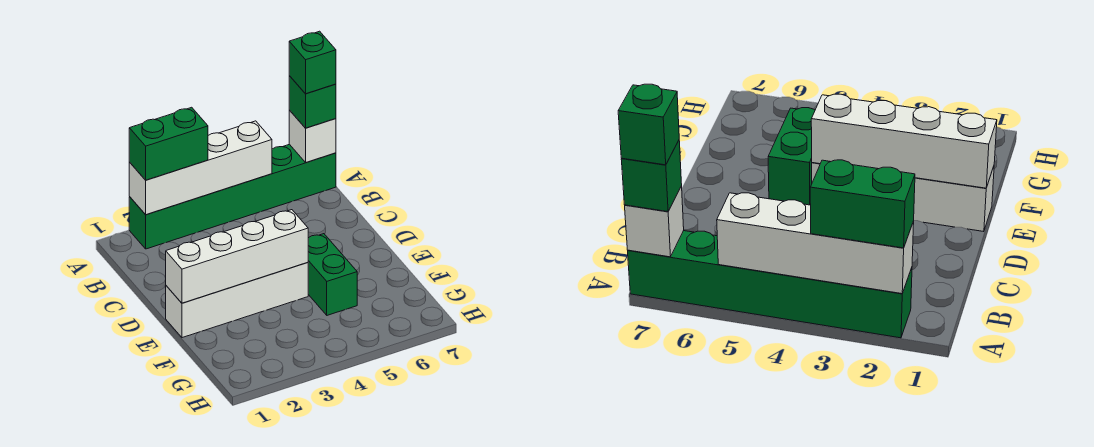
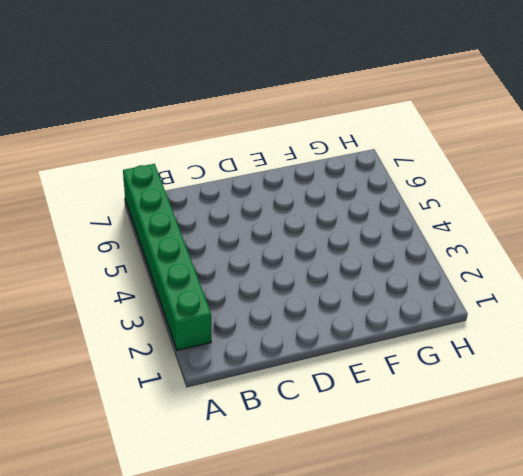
none -> white 1x4 brick [166,263,308,338]
none -> green 1x2 brick [308,234,357,315]

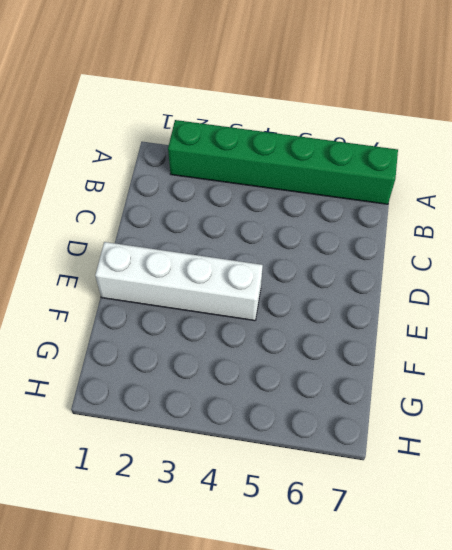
none -> green 1x2 brick [308,234,357,315]
none -> white 1x4 brick [129,121,272,215]

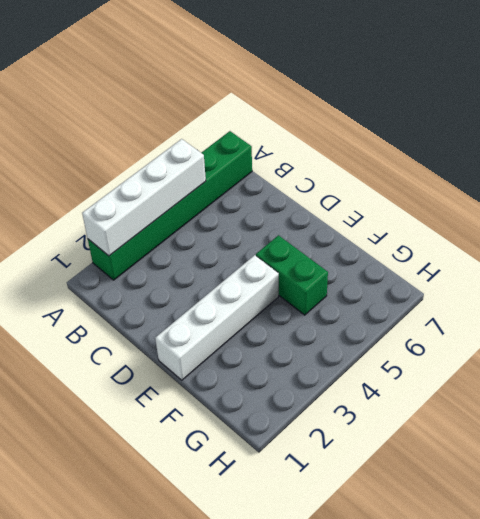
none -> white 1x1 brick [289,110,336,162]
none -> white 1x4 brick [166,210,308,303]

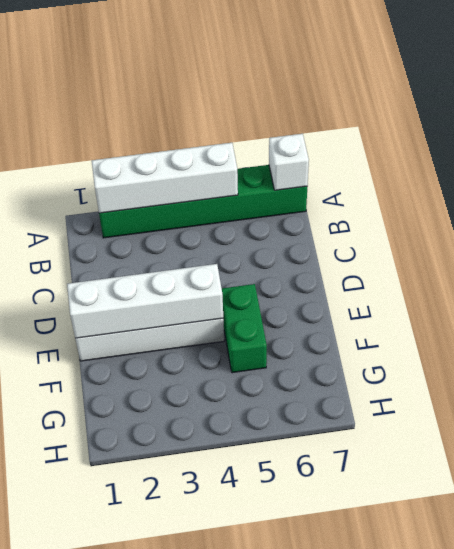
none -> green 1x2 brick [129,107,208,180]
none -> green 1x1 brick [289,76,336,128]

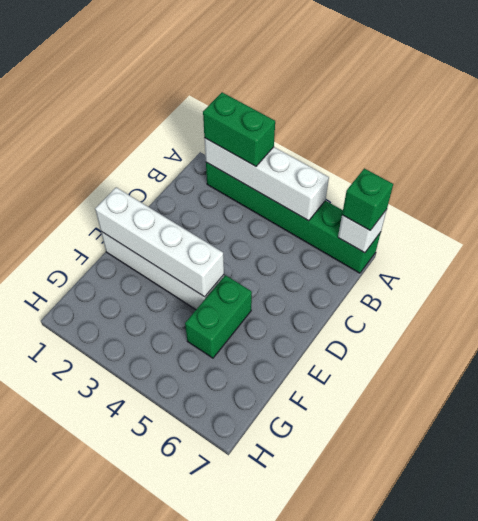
none -> green 1x1 brick [289,31,336,94]

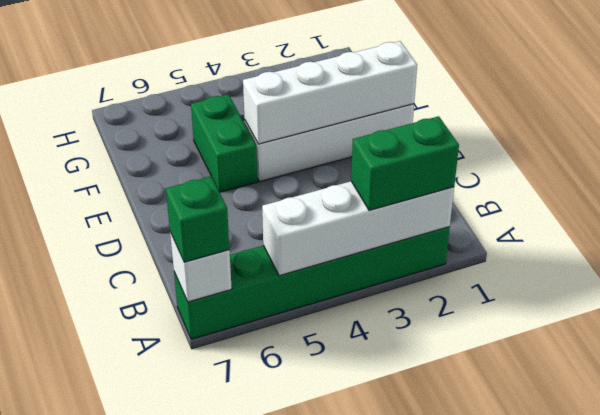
none -> green 1x1 brick [289,31,336,94]

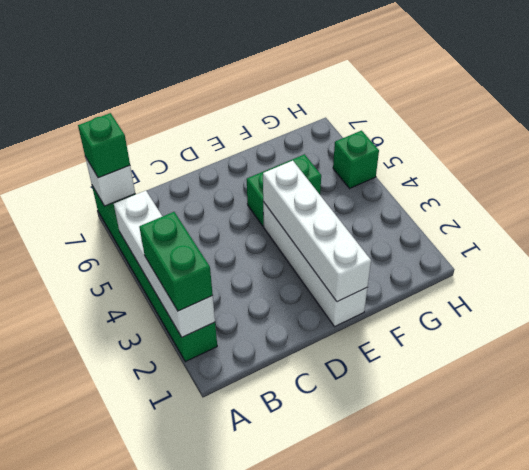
green 1x1 brick [333,131,379,189] -> green 1x1 brick moved to [289,31,336,94]

